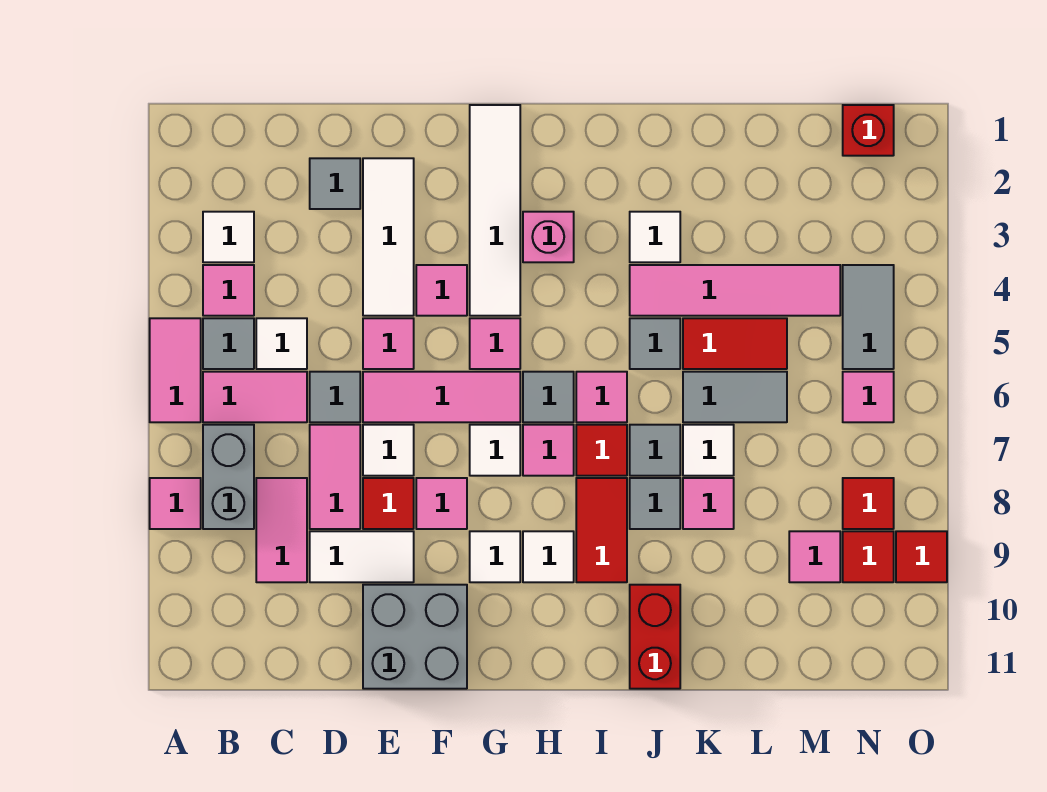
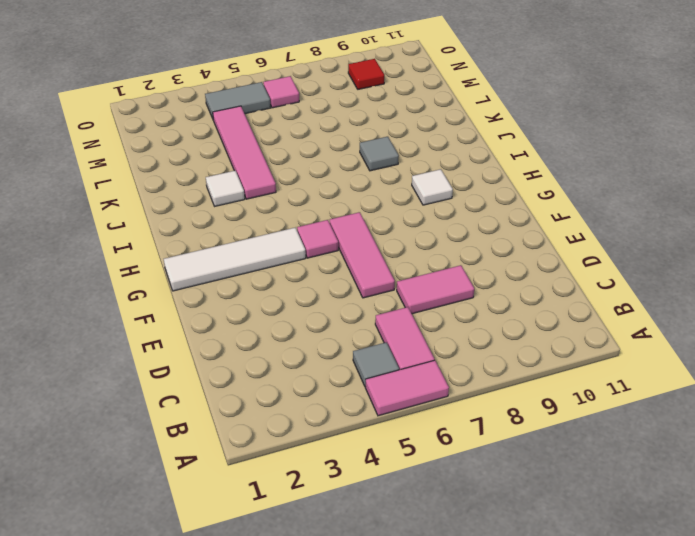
none -> pink 1x1 tile [150,478,201,529]
none -> white 1x1 tile [203,212,254,262]
none -> pink 1x1 tile [203,265,254,316]
none -> grey 1x2 brick [203,425,254,529]

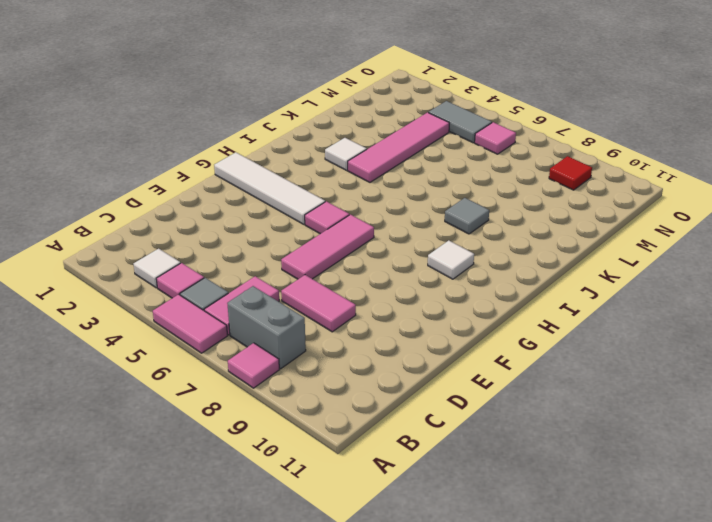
none -> white 1x1 tile [256,318,307,369]
none -> pink 1x2 tile [256,478,307,582]
none -> grey 1x1 tile [310,158,360,209]
none -> grey 1x1 tile [310,372,360,422]

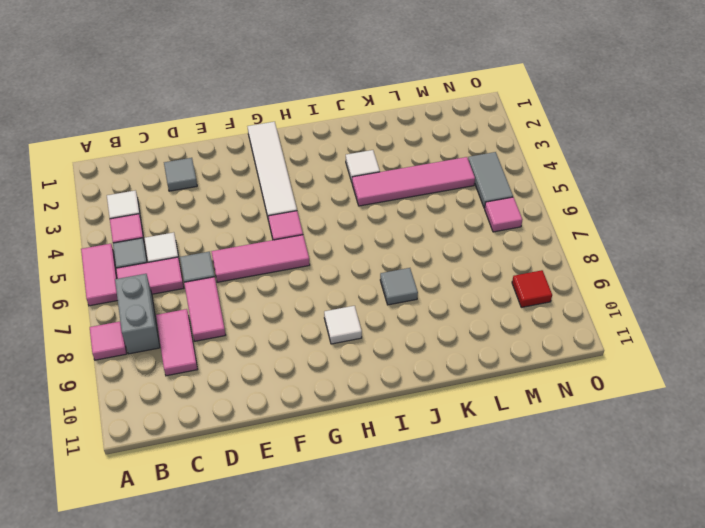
none -> white 1x2 tile [310,531,414,582]
none -> white 1x3 tile [363,158,414,316]
none -> pink 1x1 tile [363,318,414,369]
none -> white 1x1 tile [363,425,414,476]

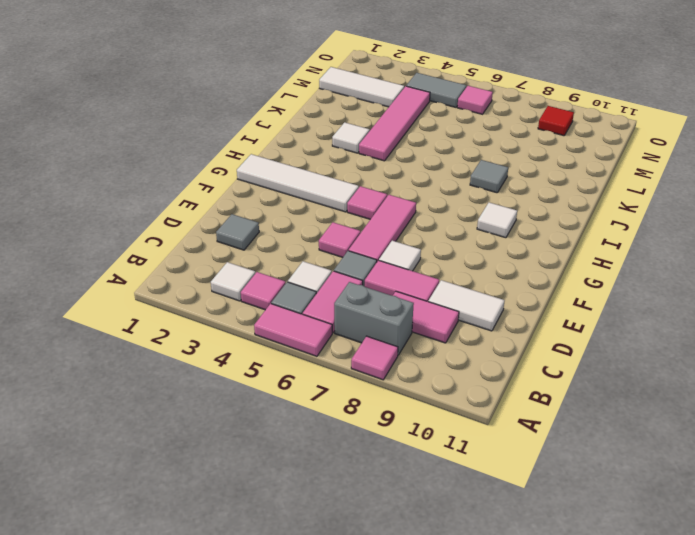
white 1x2 tile [428,280,505,331] -> white 1x2 tile turned to [310,531,414,582]
white 1x3 tile [319,67,404,107] -> white 1x3 tile moved to [363,158,414,316]
none -> red 1x1 tile [363,478,414,529]
none -> grey 2x2 brick [363,585,467,689]
none -> pink 1x1 tile [416,265,467,316]
none -> pink 1x1 tile [416,478,467,529]

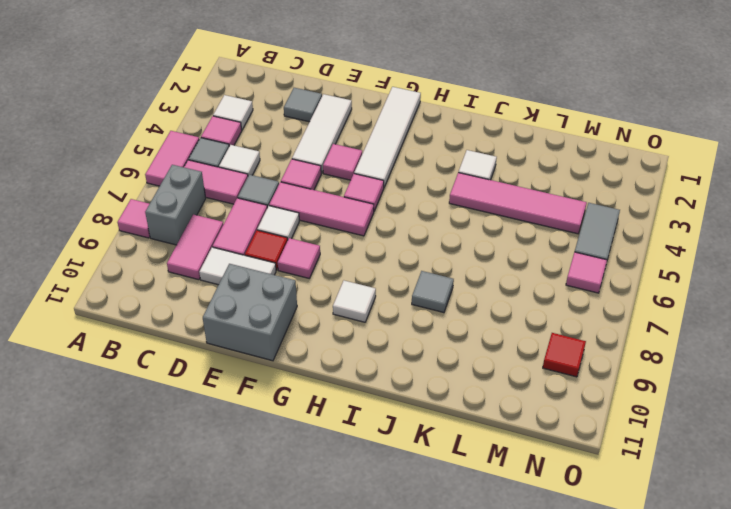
none -> white 1x1 tile [470,425,520,476]
none -> white 1x1 tile [470,531,520,582]
none -> pink 1x1 brick [523,212,574,262]
none -> grey 1x1 tile [523,372,574,422]

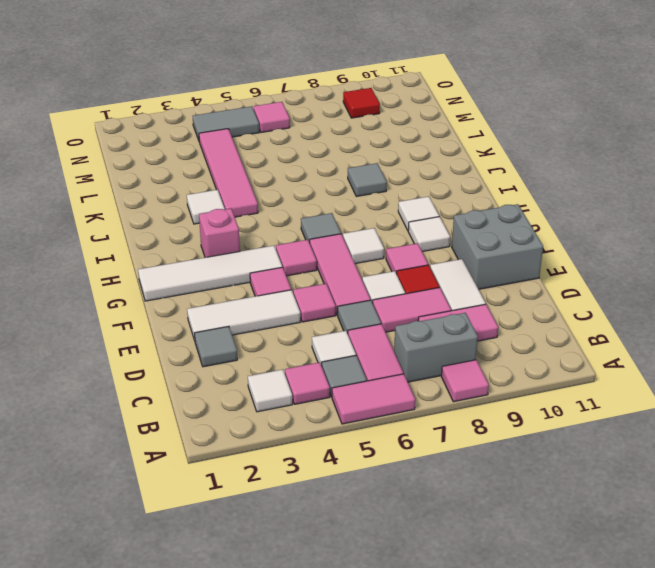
none -> pink 1x1 tile [523,425,574,476]
none -> pink 1x1 tile [576,372,627,422]
none -> red 1x1 tile [576,425,627,476]
none -> red 1x2 tile [576,478,627,582]

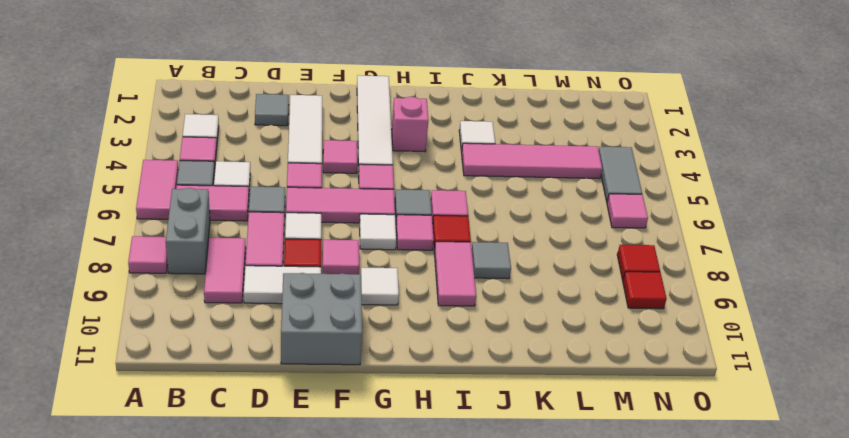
pink 1x2 tile [434,242,476,306] -> red 1x2 tile [576,478,627,582]
none -> white 1x1 tile [523,531,574,582]
none -> grey 1x1 tile [630,318,680,369]
none -> grey 1x1 tile [630,425,680,476]
none -> red 1x2 brick [630,585,680,689]

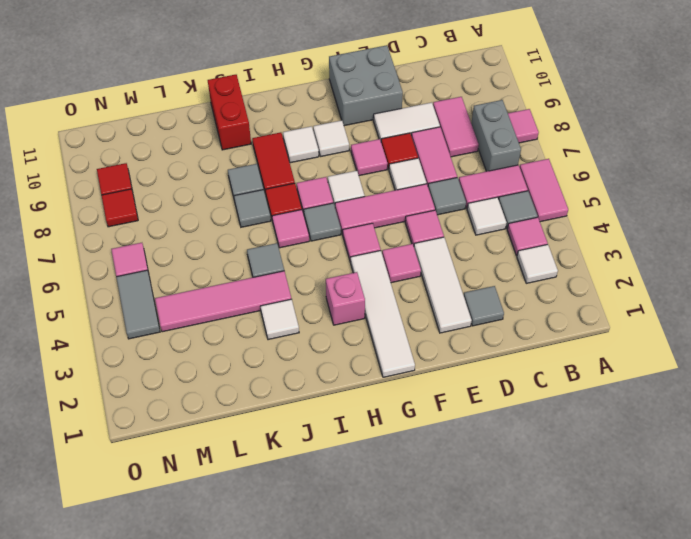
none -> red 1x2 tile [683,318,787,369]
none -> grey 1x2 tile [683,372,787,422]
none -> white 1x1 tile [683,425,734,476]
none -> pink 1x1 tile [683,478,734,529]

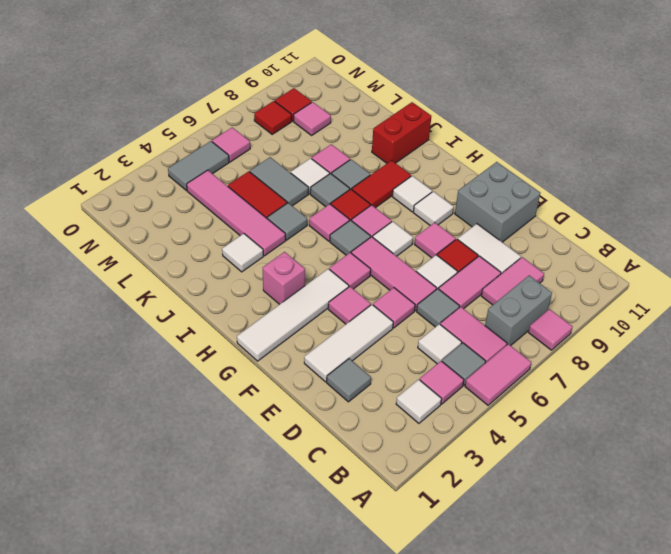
none -> red 1x1 brick [843,105,894,156]
none -> red 1x1 tile [896,531,947,582]

